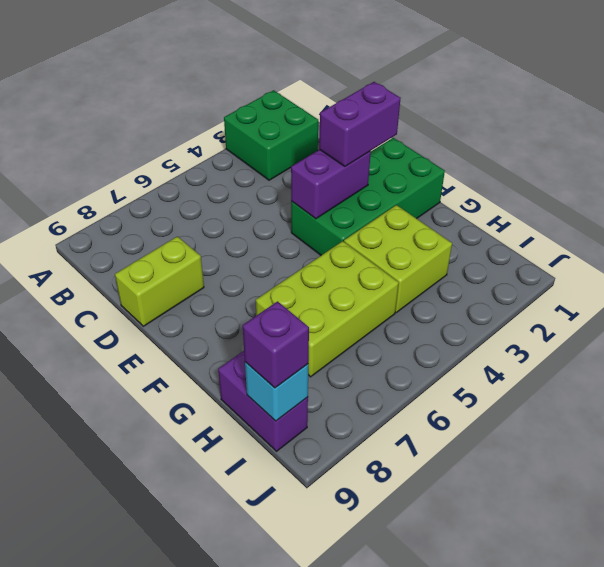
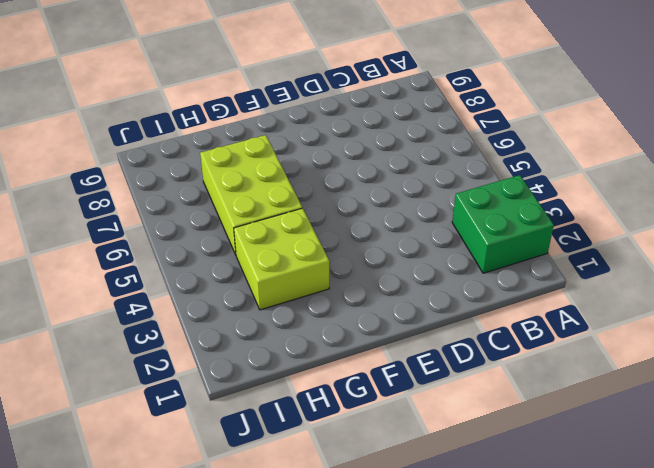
none -> lime 1x2 brick [115,236,204,326]
none -> green 2x4 brick [291,138,445,255]

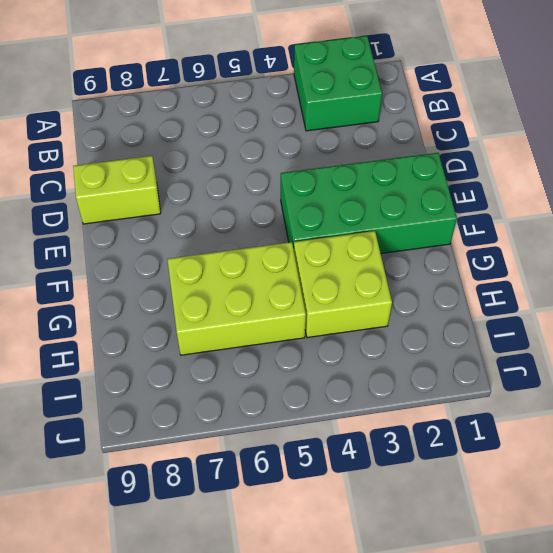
none -> purple 1x2 brick [218,351,308,451]
none -> purple 1x2 brick [291,150,371,219]

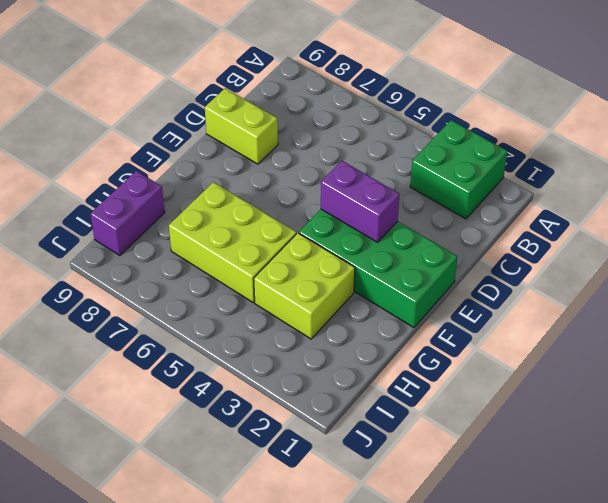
none -> cyan 1x1 brick [245,362,308,421]
none -> purple 1x2 brick [319,82,401,166]

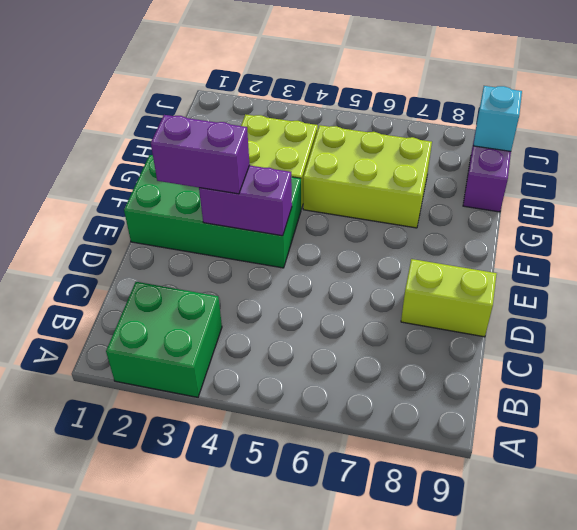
none -> purple 1x1 brick [243,301,309,388]

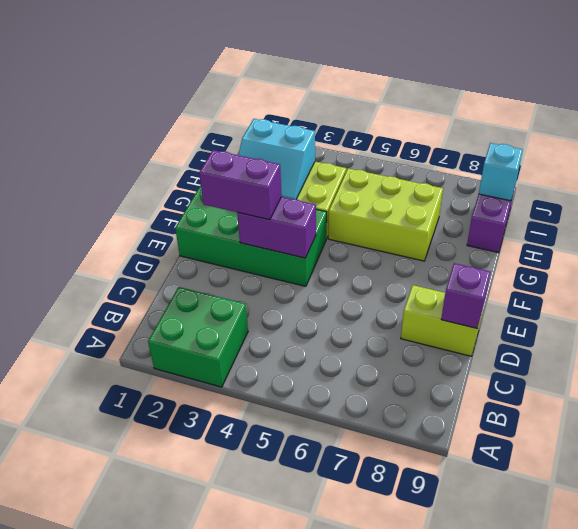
purple 1x1 brick [441,263,491,328] -> purple 1x1 brick moved to [243,301,309,388]
cyan 2x2 slope [239,119,315,199] -> none

